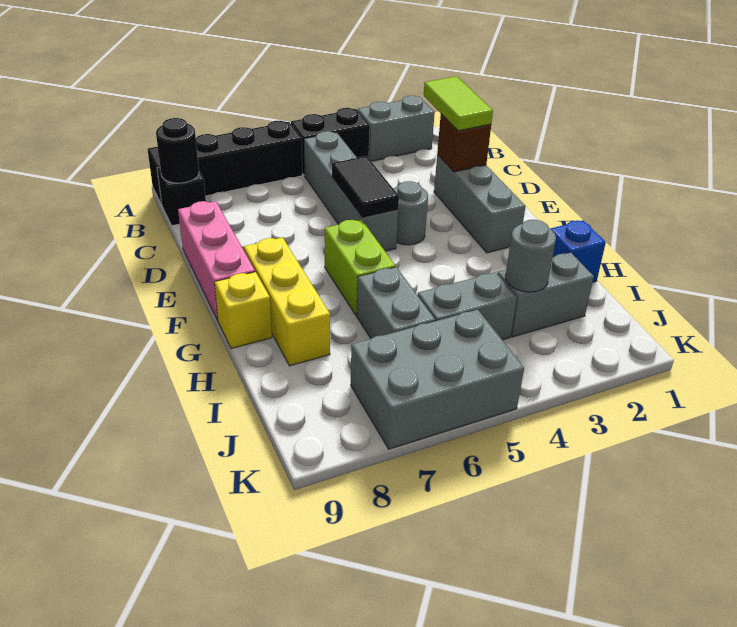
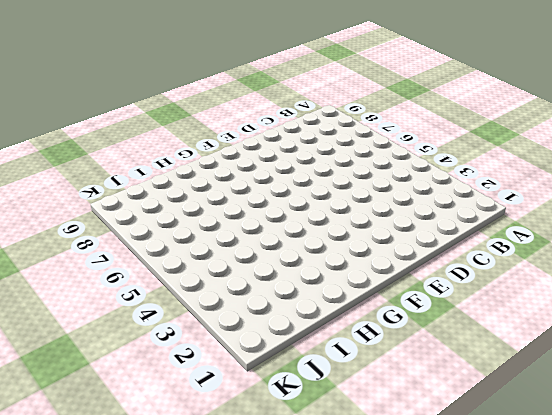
none -> grey 1x2 brick [358,96,435,161]
none -> black 1x2 brick [291,108,370,175]
none -> black 1x4 brick [147,121,302,205]

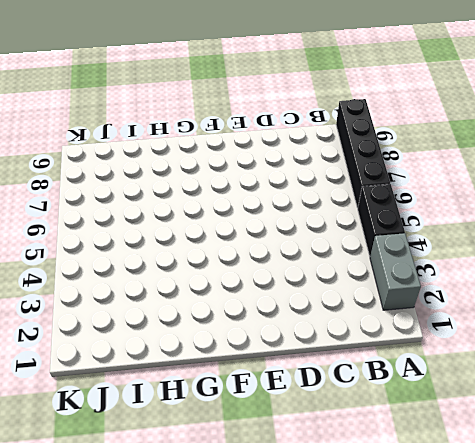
none -> grey 1x4 brick [304,131,398,251]
none -> black 1x1 brick [157,167,206,226]
none -> grey 1x3 brick [434,155,526,253]

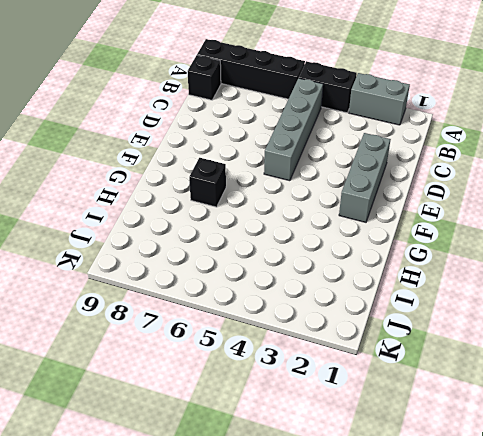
black 1x1 brick [189,158,226,207] -> none
none -> pink 1x3 brick [178,201,255,320]
none -> grey 1x1 round brick [394,181,428,245]
none -> lime 1x2 brick [325,219,396,316]

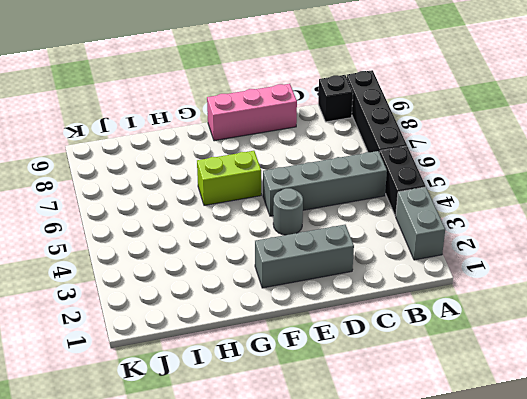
none -> yellow 1x3 brick [244,237,330,366]
none -> yellow 1x1 brick [215,272,272,349]
none -> blue 1x1 brick [550,220,606,282]

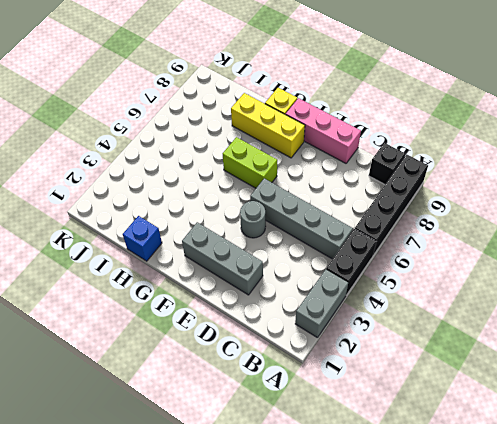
none -> grey 1x2 brick [357,267,435,339]
none -> grey 1x2 brick [497,253,594,337]
none -> grey 1x2 brick [418,272,517,340]

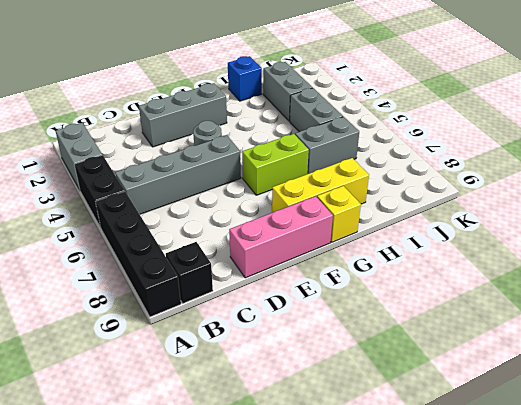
none -> grey 2x3 brick [351,310,524,449]
none -> black 1x1 round brick [156,118,199,183]
none -> brown 1x1 brick [437,114,491,172]

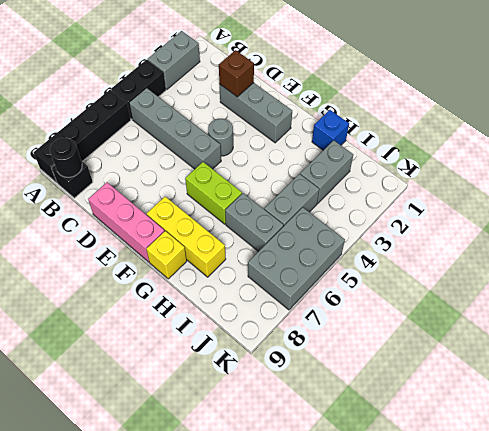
none -> black 1x2 tile [332,156,399,217]
none -> grey 1x1 round brick [505,220,556,292]
none -> lime 1x2 tile [424,76,493,131]

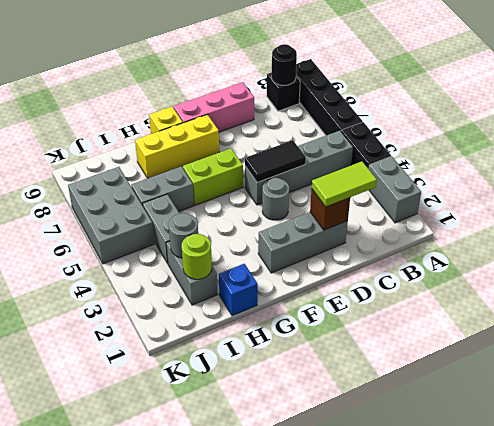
lime 1x1 round brick [182,234,212,279] -> none

